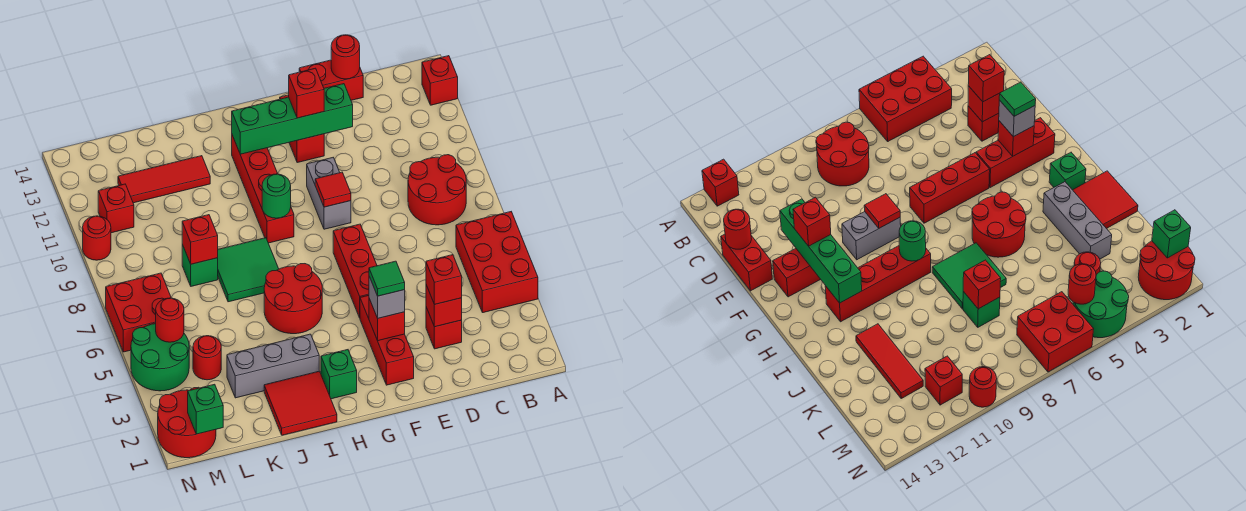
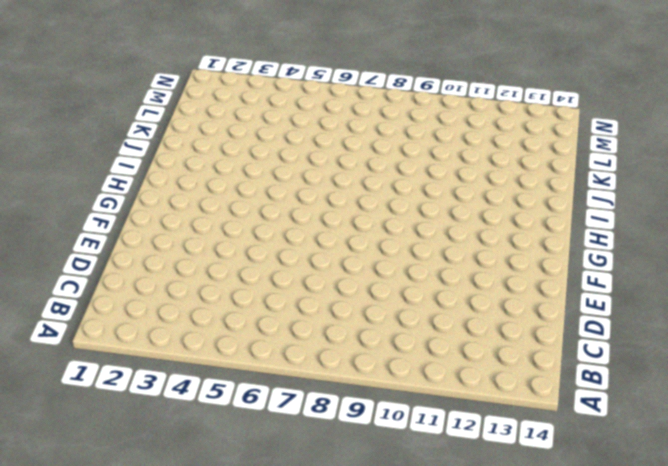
none -> red 2x3 brick [456,212,538,313]
none -> red 1x1 brick [422,56,458,105]
none -> red 2x2 round brick [408,155,466,225]
none -> red 1x1 brick [426,307,462,349]

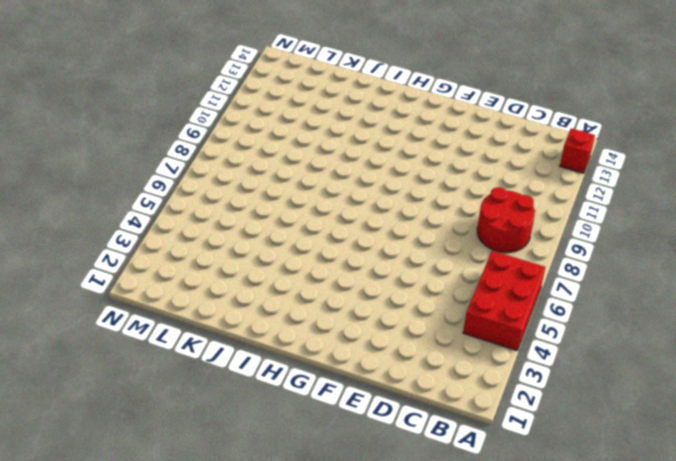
none -> red 1x1 brick [426,307,462,349]
none -> red 1x2 brick [299,60,363,100]
none -> red 1x3 brick [360,295,414,385]
none -> red 1x3 brick [333,224,377,318]

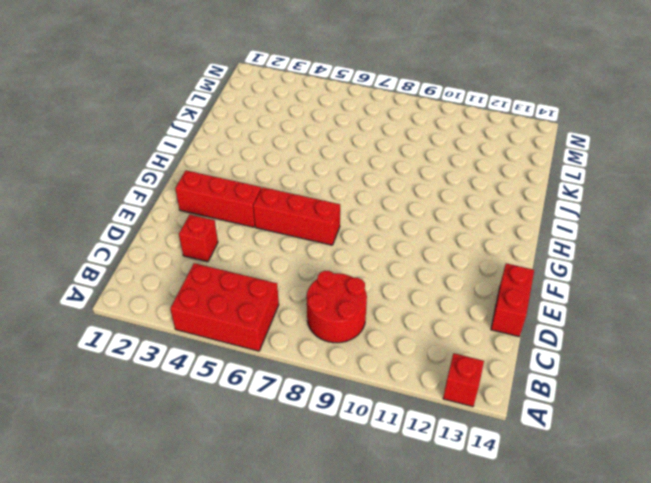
none -> grey 1x2 brick [307,158,351,229]
none -> red 1x2 brick [280,95,324,163]
none -> green 1x1 brick [321,350,357,399]
none -> red 2x2 round brick [264,264,322,334]

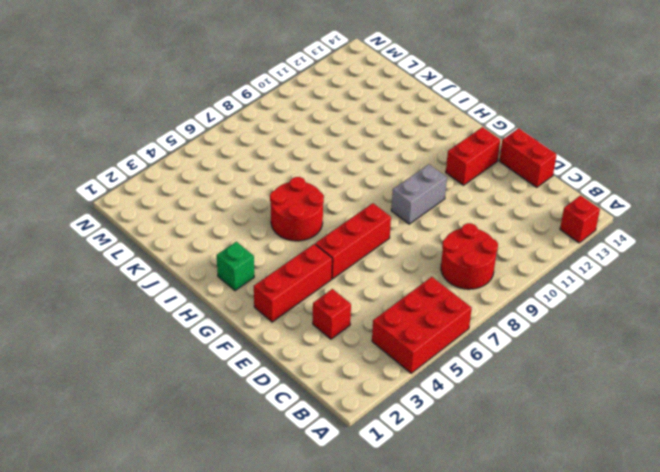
none -> red 1x4 brick [232,135,294,243]
none -> red 2x2 tile [264,371,337,435]
none -> grey 1x3 brick [227,334,319,398]
none -> green 2x2 tile [218,238,279,302]

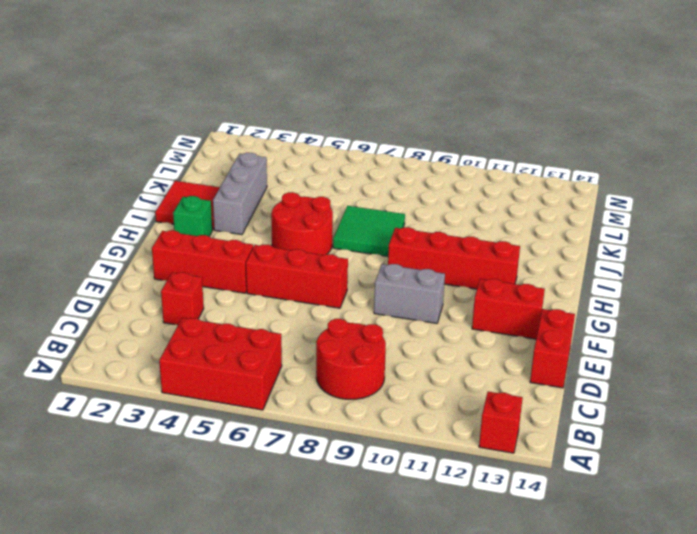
none -> red 1x3 tile [118,156,210,203]
none -> green 1x1 brick [182,245,218,286]
none -> red 1x1 round brick [193,336,221,380]
none -> red 2x2 round brick [158,387,216,458]

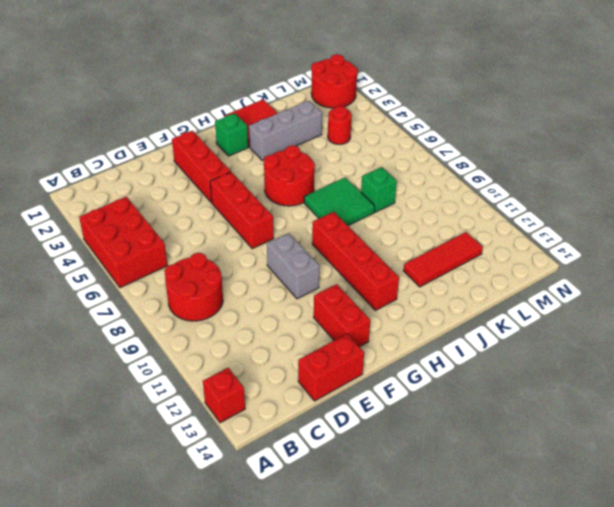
none -> red 1x1 brick [426,307,462,349]
none -> green 2x2 round brick [131,324,189,391]
none -> red 2x2 brick [106,273,171,352]
none -> red 1x1 brick [98,184,134,233]

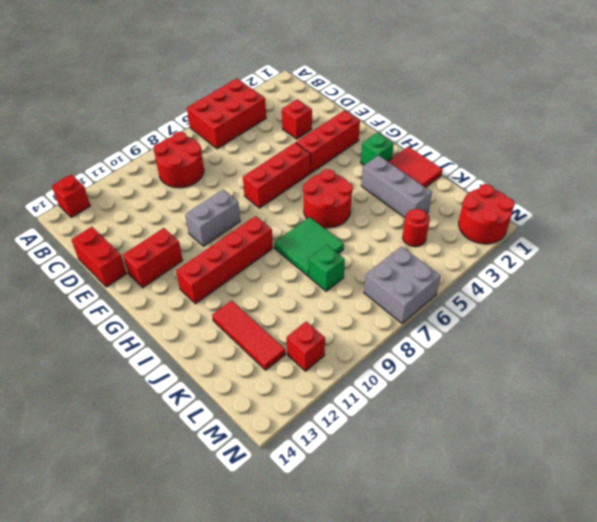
grey 2x2 brick [364,246,440,324] -> red 2x2 brick [106,273,171,352]
none -> green 2x2 round brick [131,324,189,391]
none -> red 1x1 round brick [83,216,111,260]
none -> red 1x1 brick [426,285,462,327]
none -> red 1x1 round brick [331,35,360,79]

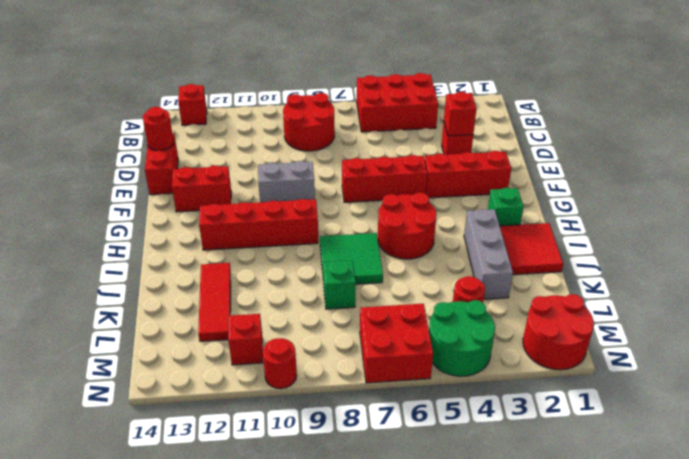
none -> green 1x4 brick [232,84,353,154]
none -> red 1x1 brick [369,299,405,341]
none -> red 1x1 tile [315,172,351,207]
none -> green 1x1 round brick [262,174,291,218]

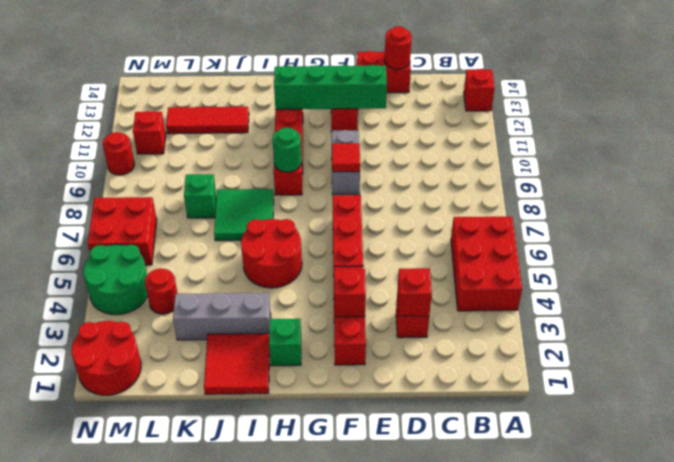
none -> red 2x2 round brick [408,155,466,225]
none -> red 1x1 brick [182,215,218,264]
none -> green 1x1 brick [188,384,223,434]
none -> red 1x1 round brick [156,298,184,342]

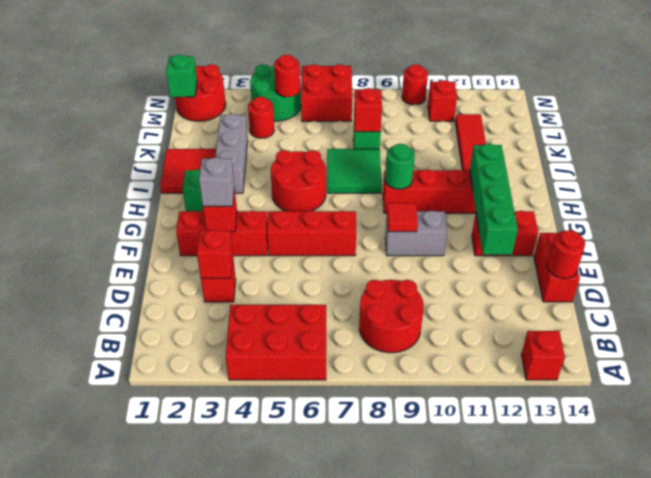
none -> red 1x1 brick [426,255,462,304]
none -> red 1x1 brick [289,68,324,118]
none -> green 1x1 tile [369,261,405,296]

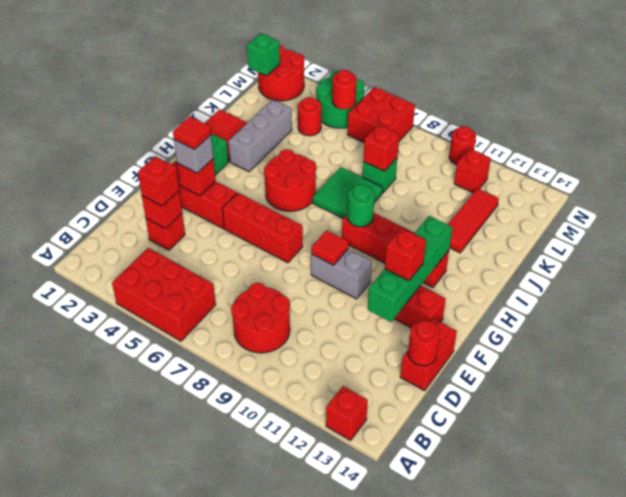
red 1x1 tile [173,116,211,149] -> green 1x1 tile [369,261,405,296]

